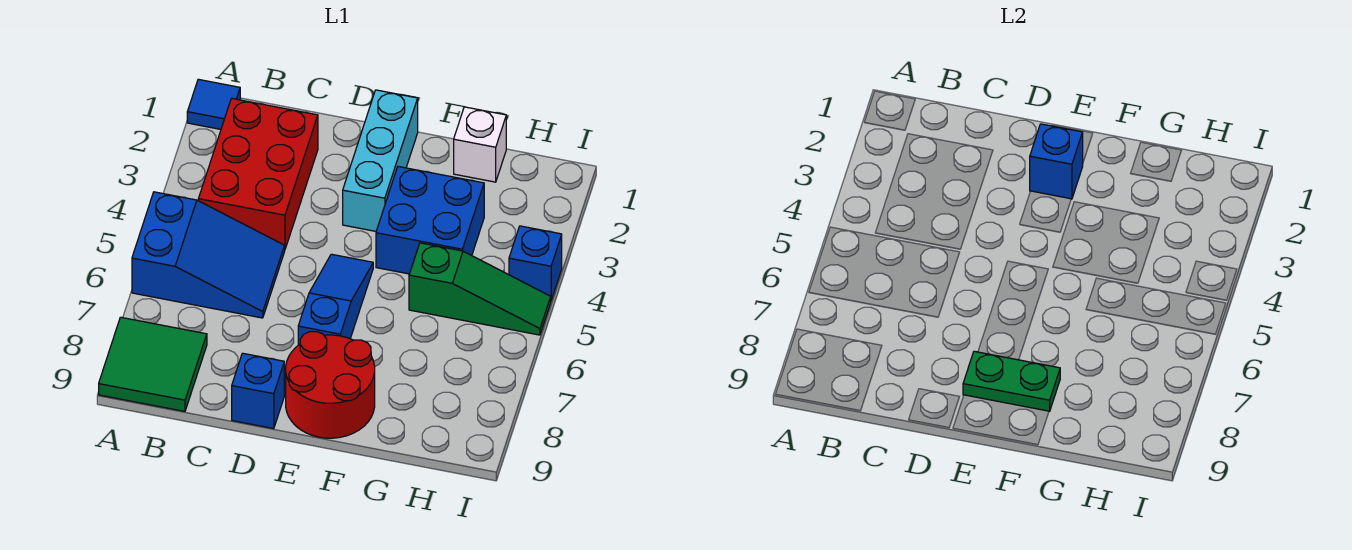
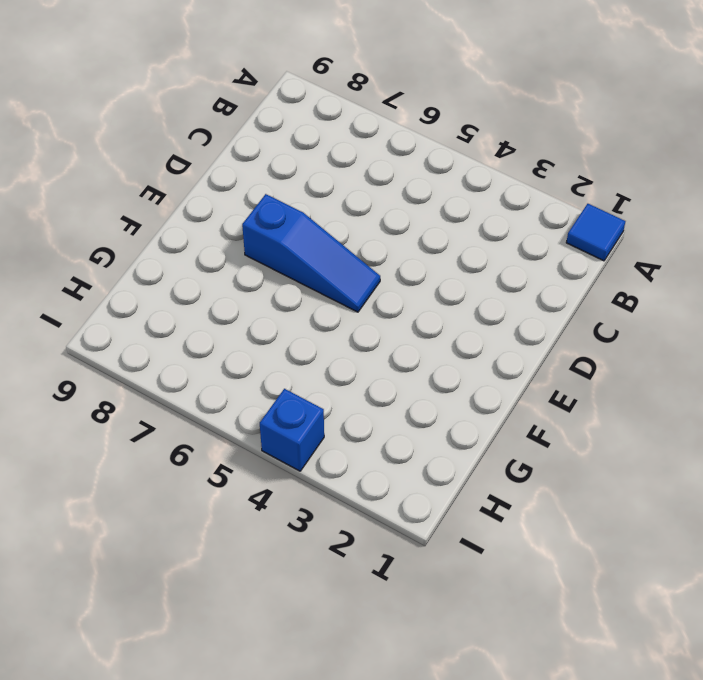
none -> blue 2x3 slope [132,192,285,318]
none -> green 2x2 tile [99,317,207,411]
none -> red 2x3 brick [198,98,318,249]

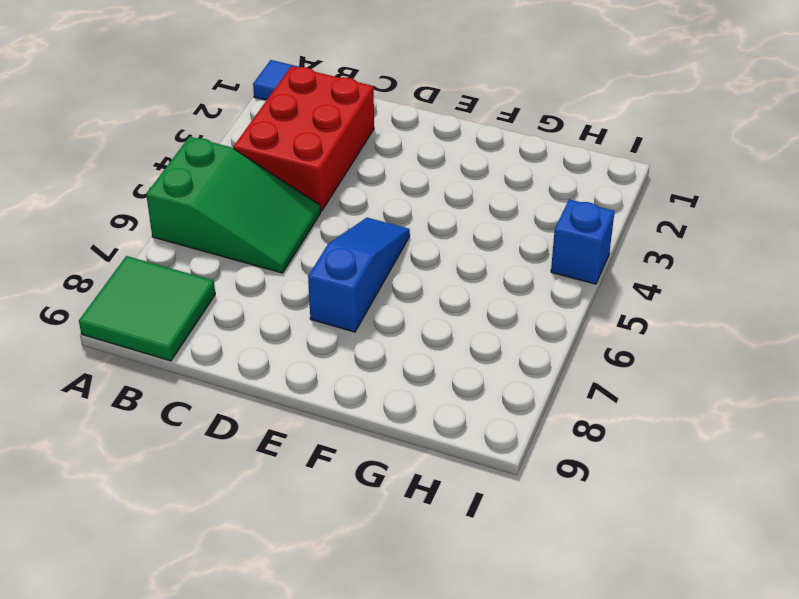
green 2x3 slope [146,137,321,273] -> blue 2x3 slope [132,192,285,318]
none -> blue 1x1 brick [232,353,284,429]
none -> cyan 1x3 brick [343,90,418,231]
none -> red 2x2 round brick [286,332,375,438]

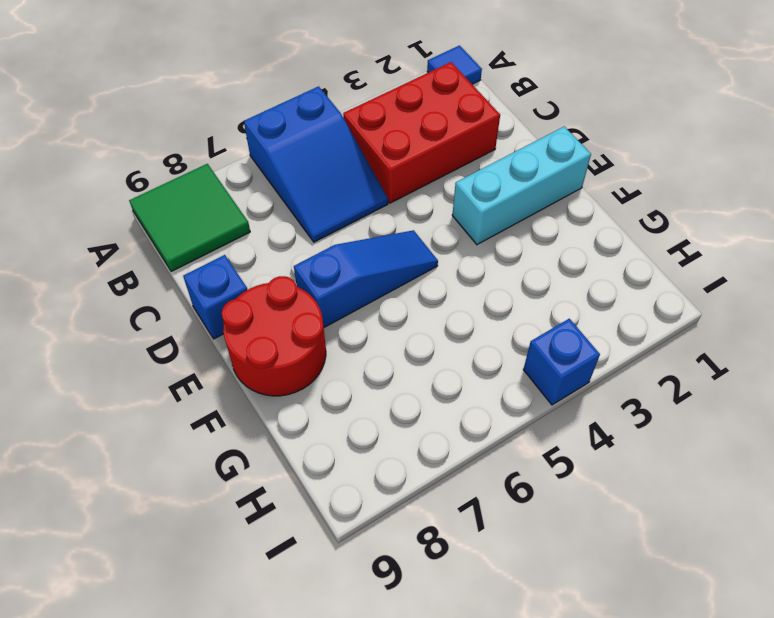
none -> blue 2x2 brick [376,167,484,274]
none -> white 1x1 brick [454,107,506,182]
none -> green 1x3 slope [409,243,551,335]

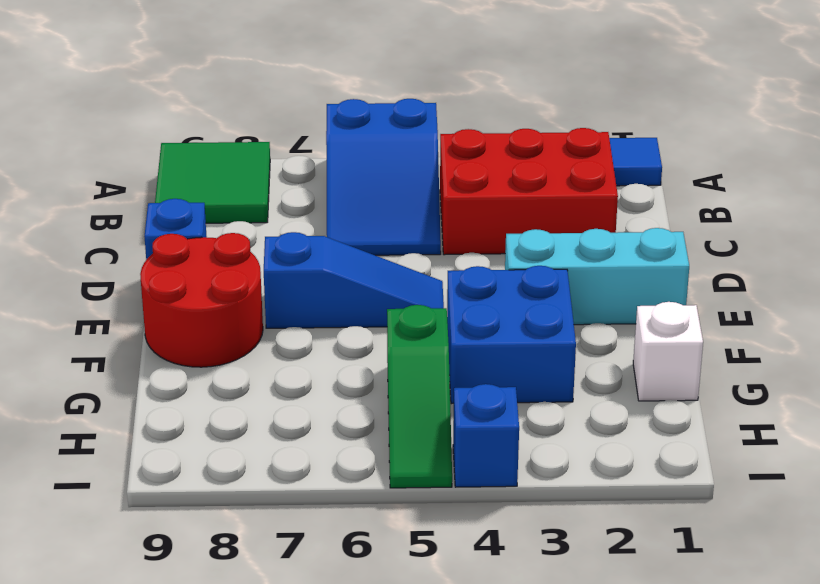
none -> blue 1x1 brick [1030,124,1083,199]
none -> green 1x2 plate [963,351,1060,412]

